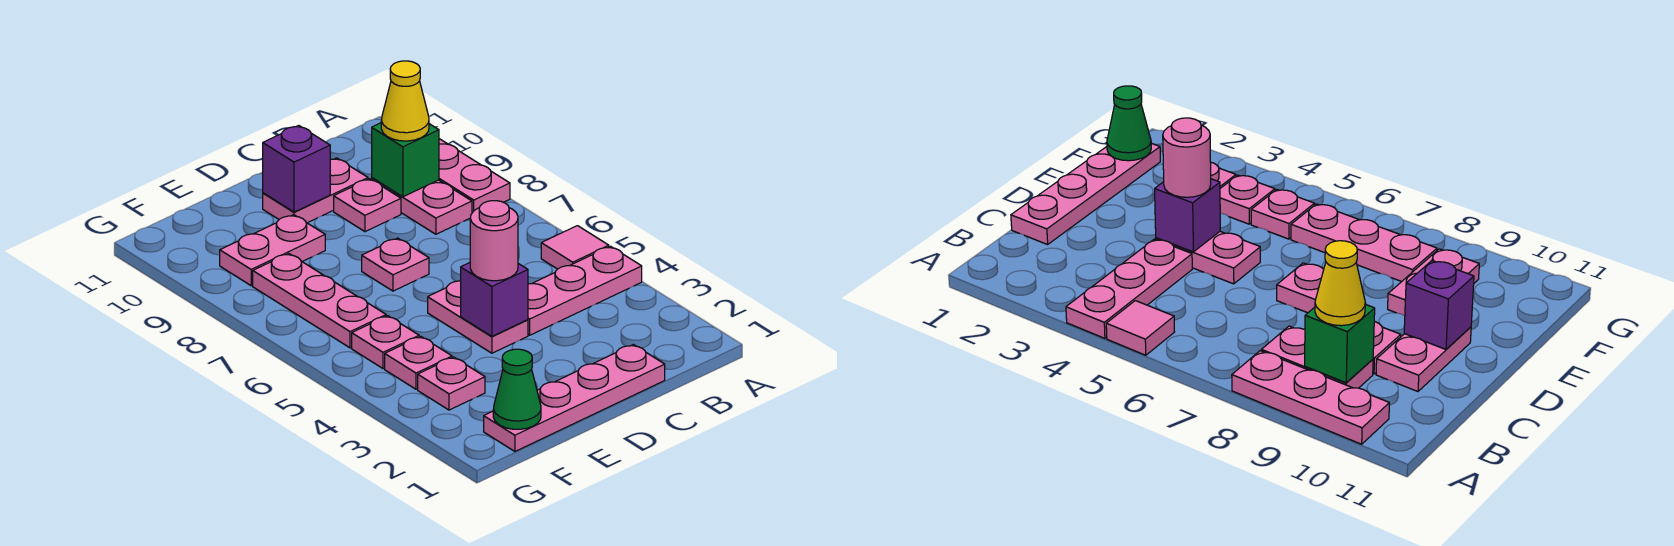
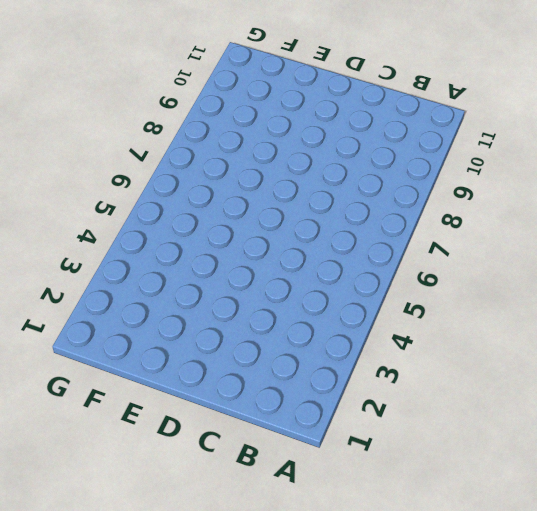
none -> pink 1x3 plate [528,246,642,335]
none -> pink 1x1 tile [541,226,609,269]
none -> pink 1x3 plate [439,139,510,213]

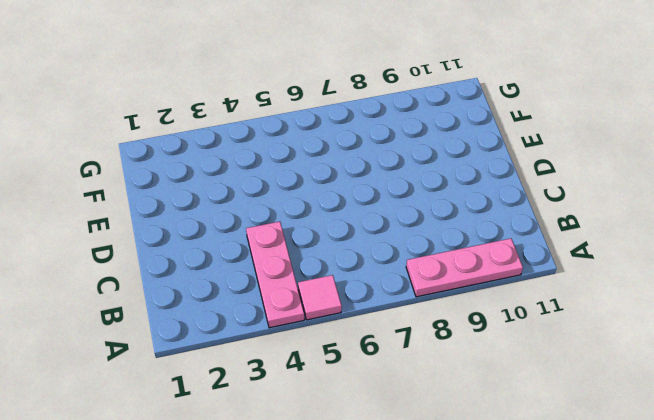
none -> pink 1x2 plate [372,178,472,234]
none -> pink 1x4 plate [484,345,665,451]
none -> pink 1x1 plate [334,179,401,232]

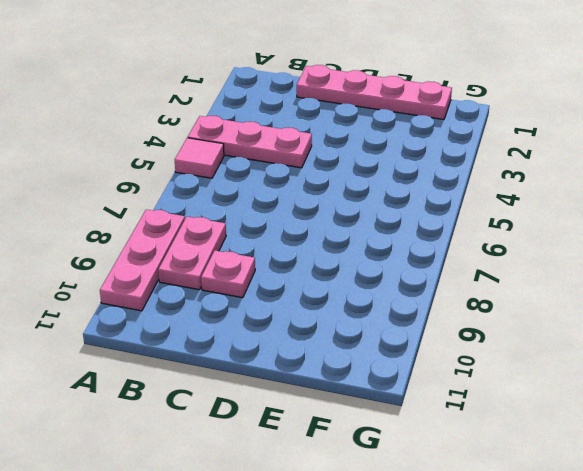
none -> pink 1x2 plate [263,158,368,223]
none -> pink 1x2 plate [428,281,528,353]
none -> pink 1x1 plate [362,238,429,291]

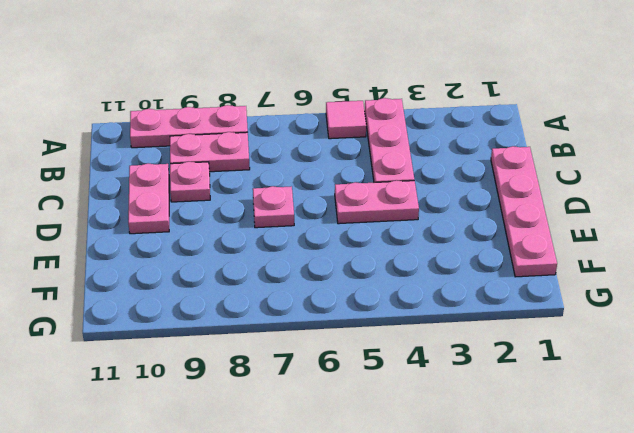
none -> pink 1x2 plate [220,215,325,286]
none -> pink 1x1 plate [418,357,485,410]
none -> pink 1x1 plate [385,336,452,389]

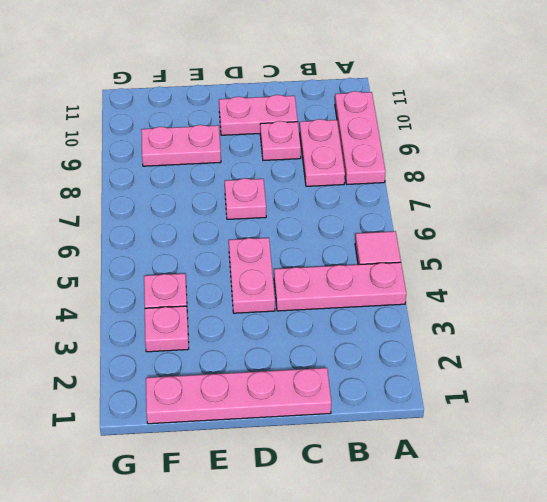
none -> pink 1x1 plate [352,316,419,369]
none -> pink 1x3 plate [253,254,386,348]
none -> green 1x1 brick [372,123,439,197]

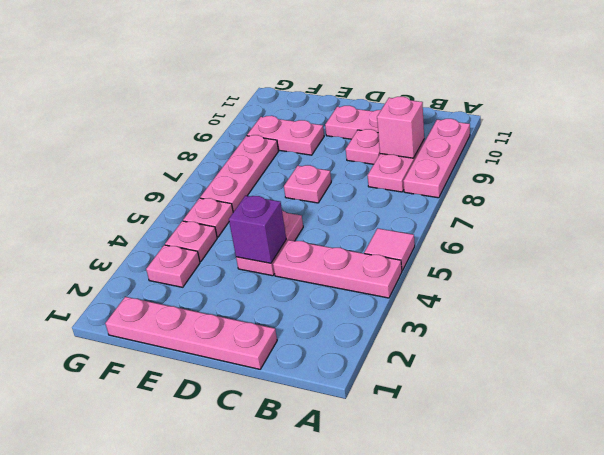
pink 1x1 brick [377,97,424,158] -> green 1x1 brick [372,123,439,197]
none -> purple 1x1 brick [263,126,330,212]
none -> green 1x1 cone [493,349,541,429]
none -> yellow 1x1 cone [381,61,429,141]

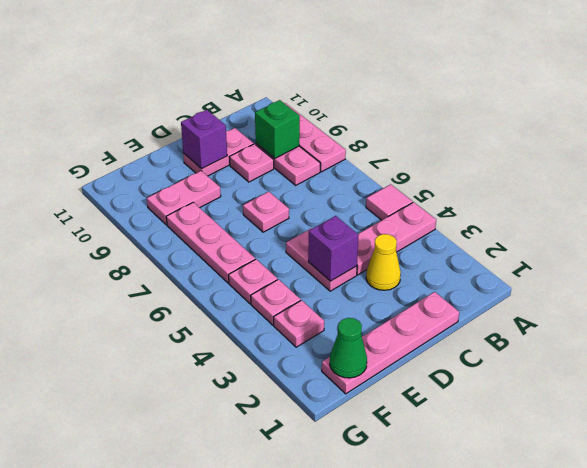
yellow 1x1 cone [366,234,401,290] -> yellow 1x1 cone moved to [381,61,429,141]
none -> pink 1x1 round brick [470,201,518,281]

